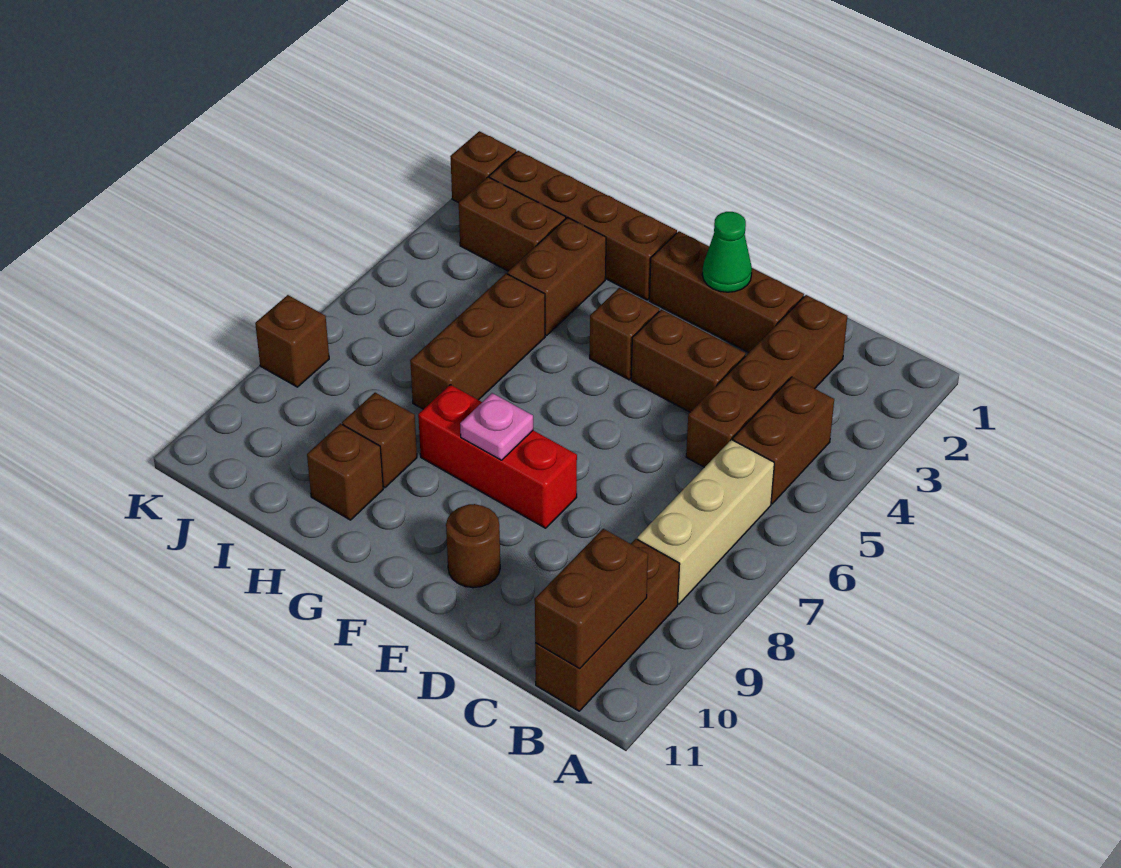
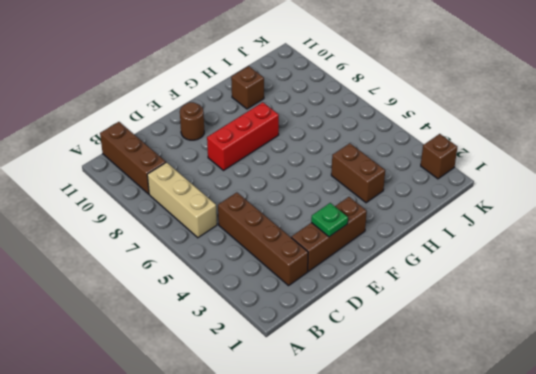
green 1x1 plate [311,203,348,237] -> green 1x1 cone [702,212,752,292]
none -> brown 1x2 brick [733,377,834,504]
none -> brown 1x2 brick [631,310,745,412]
none -> brown 1x1 brick [590,288,659,380]

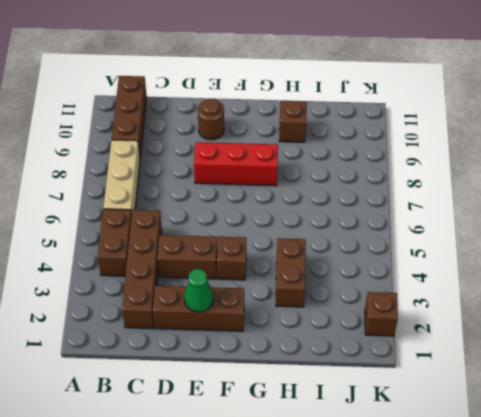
none -> brown 1x4 brick [489,151,677,300]
none -> brown 1x3 brick [410,274,545,409]
none -> brown 1x1 brick [342,393,417,488]

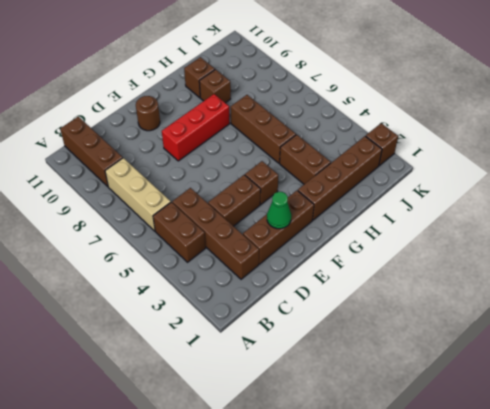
none -> brown 1x2 brick [459,177,566,271]
none -> brown 1x1 brick [255,295,329,387]
none -> brown 1x2 brick [535,529,648,669]

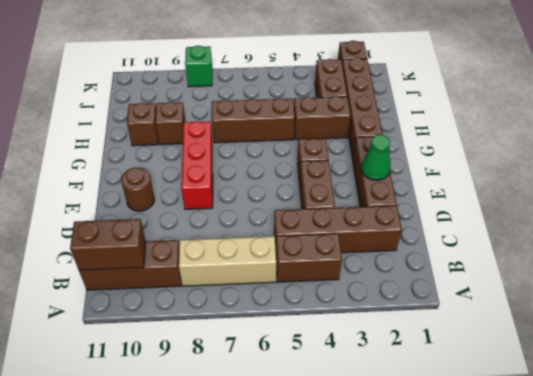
green 1x1 brick [185,46,212,87] -> brown 1x1 brick [255,295,329,387]
none -> pink 1x1 plate [460,393,533,460]

